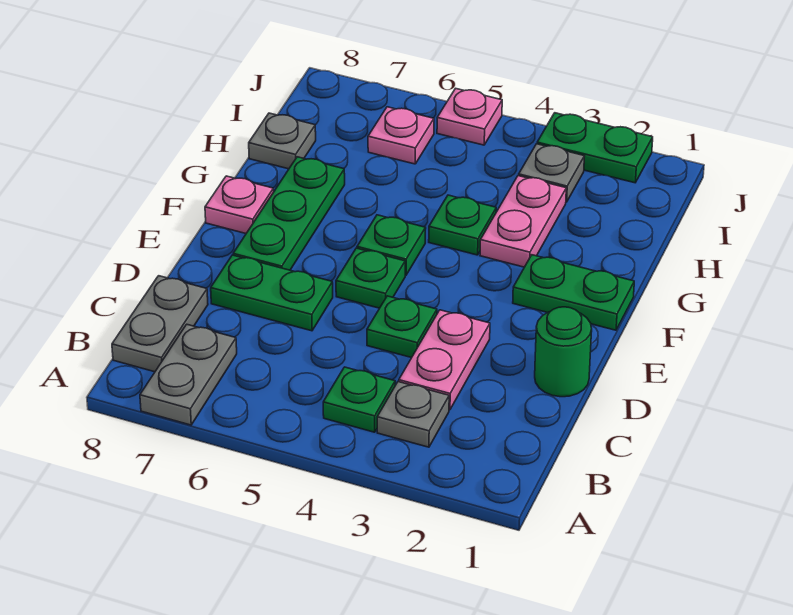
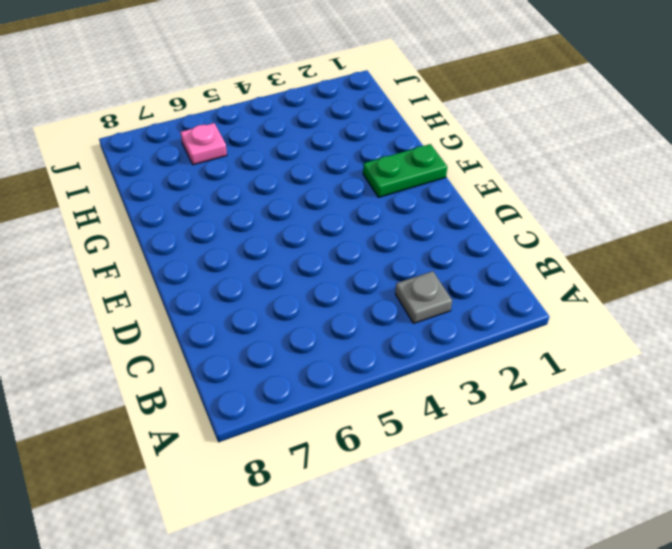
none -> grey 1x2 plate [140,324,237,425]
none -> green 1x1 plate [323,367,395,432]
none -> grey 1x2 plate [112,276,208,372]

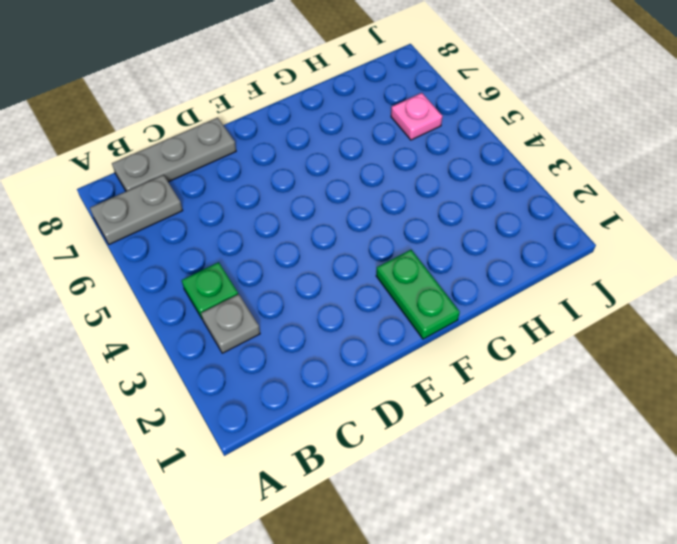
grey 1x3 plate [112,118,236,191] -> grey 1x2 plate [112,276,208,372]
none -> pink 1x2 plate [399,310,490,410]
none -> green 1x1 round brick [535,307,592,397]
none -> green 1x1 plate [367,296,437,358]

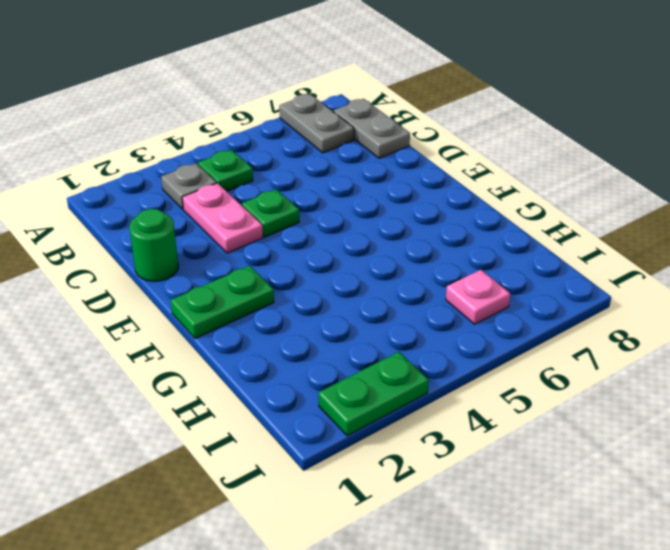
none -> green 1x2 plate [211,255,333,331]
none -> green 1x1 plate [336,248,405,308]
none -> green 1x3 plate [233,157,345,270]

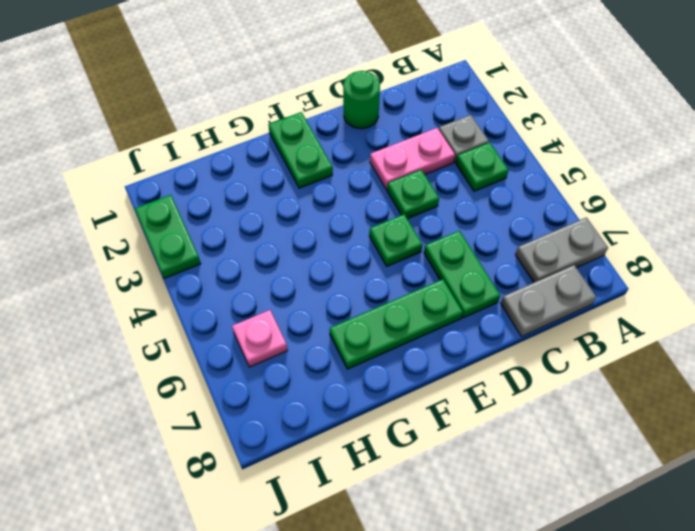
none -> green 1x1 plate [357,215,426,275]
none -> pink 1x1 plate [205,176,274,233]
none -> pink 1x2 plate [480,176,566,267]

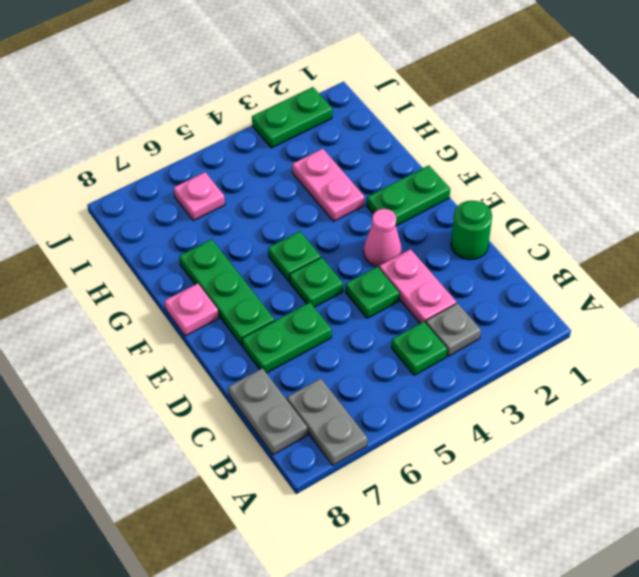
pink 1x1 cone [364,209,402,267] -> none
none -> green 1x1 plate [429,195,496,255]
none -> grey 1x1 plate [249,113,316,169]
none -> grey 1x1 plate [519,144,584,202]

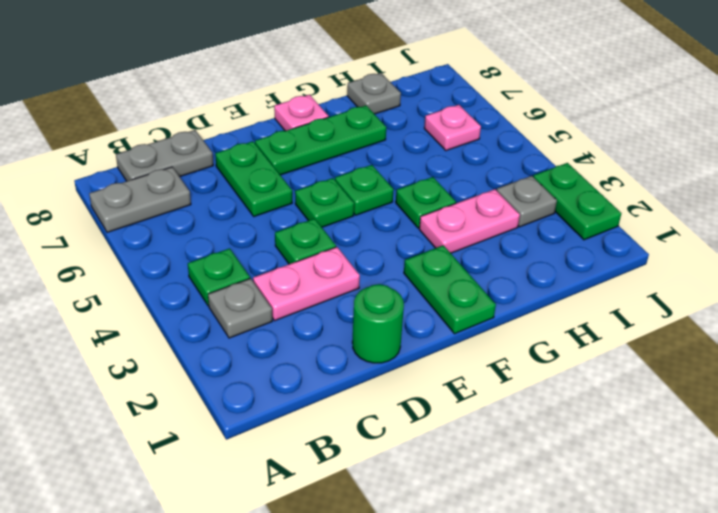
none -> pink 1x1 plate [437,88,502,145]

